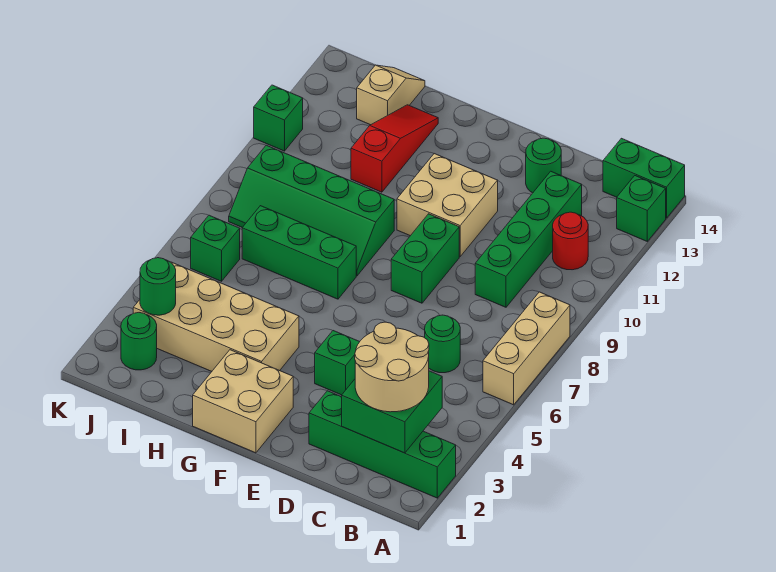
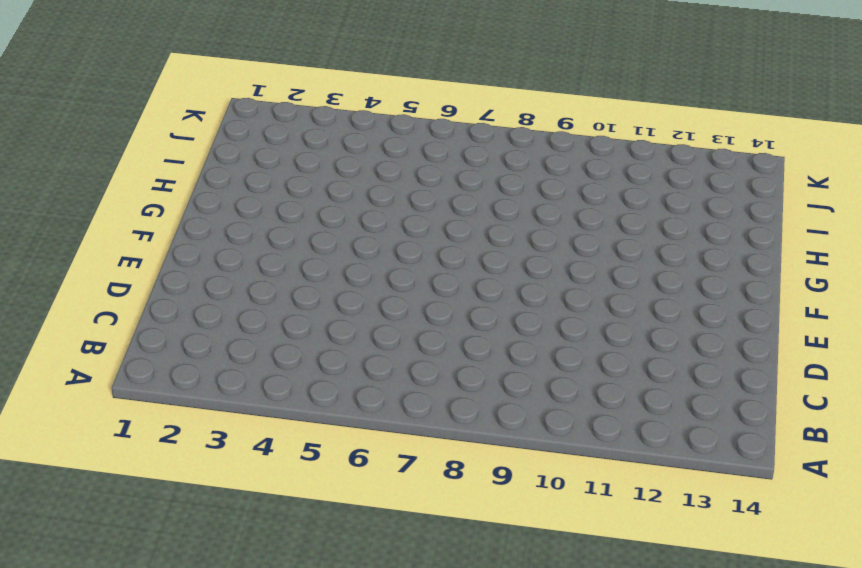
none -> green 1x4 brick [309,391,456,498]
none -> tan 1x3 brick [483,292,570,405]
none -> green 1x1 brick [617,176,666,241]

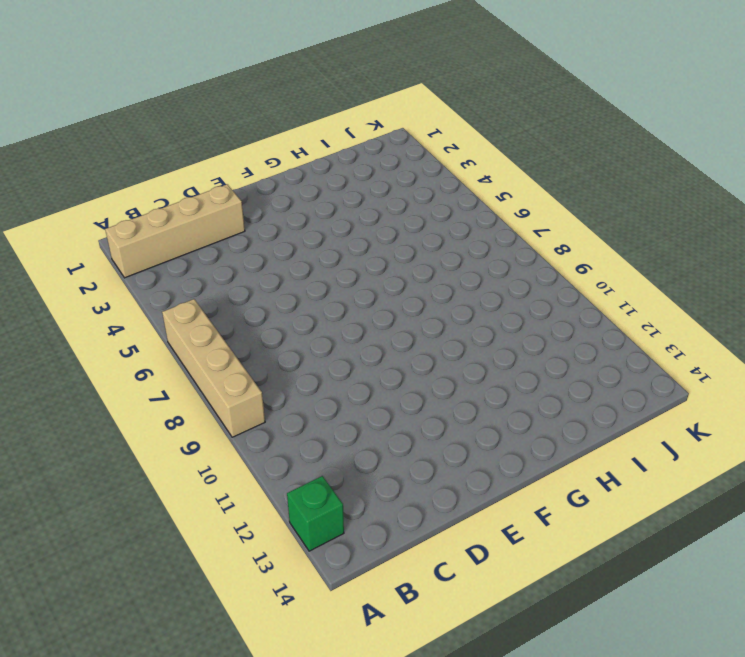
tan 1x4 brick [105,184,245,278] -> green 1x4 brick [309,391,456,498]
tan 1x4 brick [162,299,265,437] -> tan 1x3 brick [483,292,570,405]
none -> green 1x2 brick [603,138,685,218]
none -> red 1x1 round brick [553,212,588,270]
none -> green 1x1 round brick [425,315,460,373]

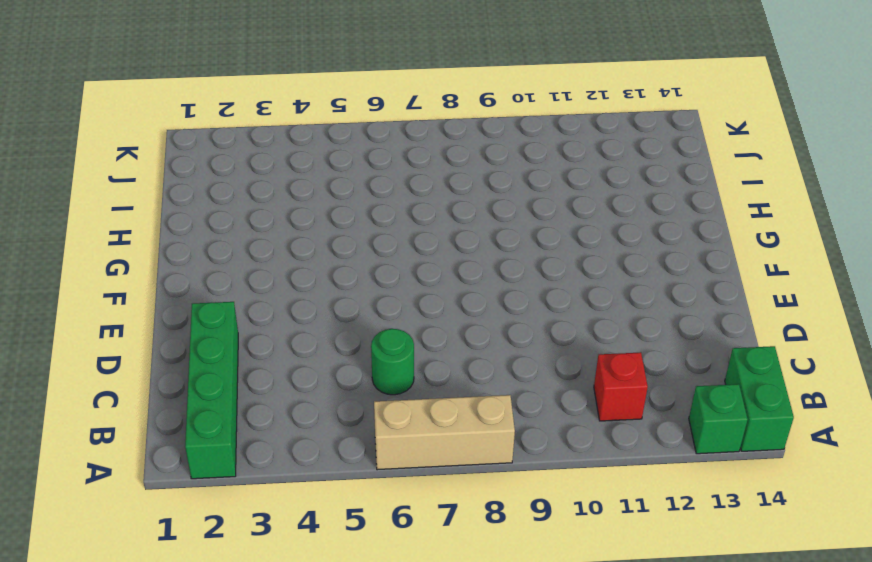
red 1x1 brick [594,352,648,421] -> red 1x1 round brick [553,212,588,270]
none -> green 1x4 brick [475,171,582,307]
none -> green 1x1 round brick [526,138,561,193]
none -> green 1x1 brick [315,331,359,395]

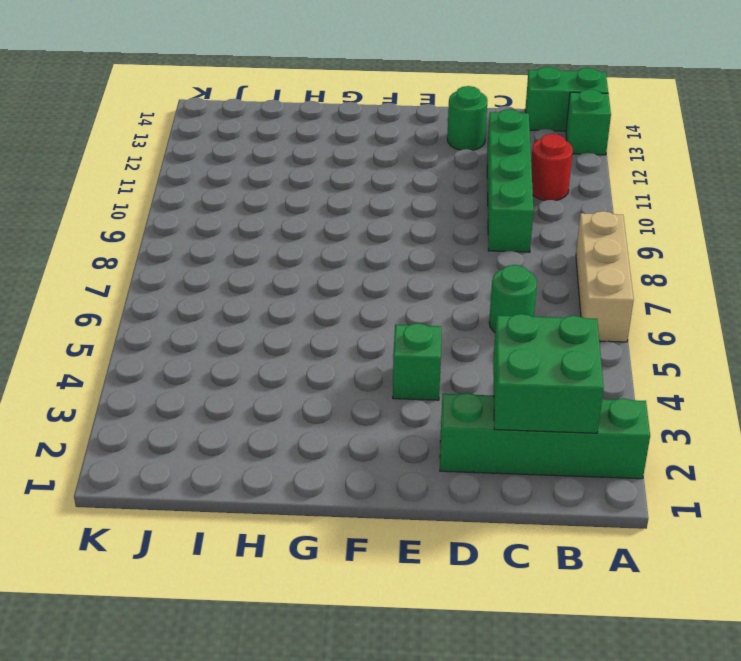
none -> green 1x2 brick [391,214,459,303]
none -> tan 2x2 brick [397,154,498,257]
none -> tan 2x2 brick [193,350,293,453]

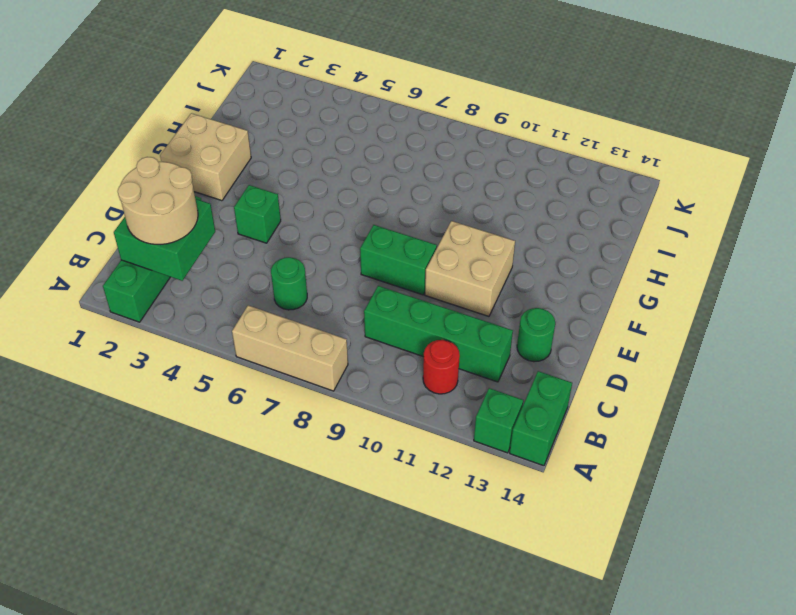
none -> tan 2x4 brick [133,262,299,371]
none -> green 1x3 brick [242,206,356,299]
none -> green 2x4 slope [229,145,394,276]

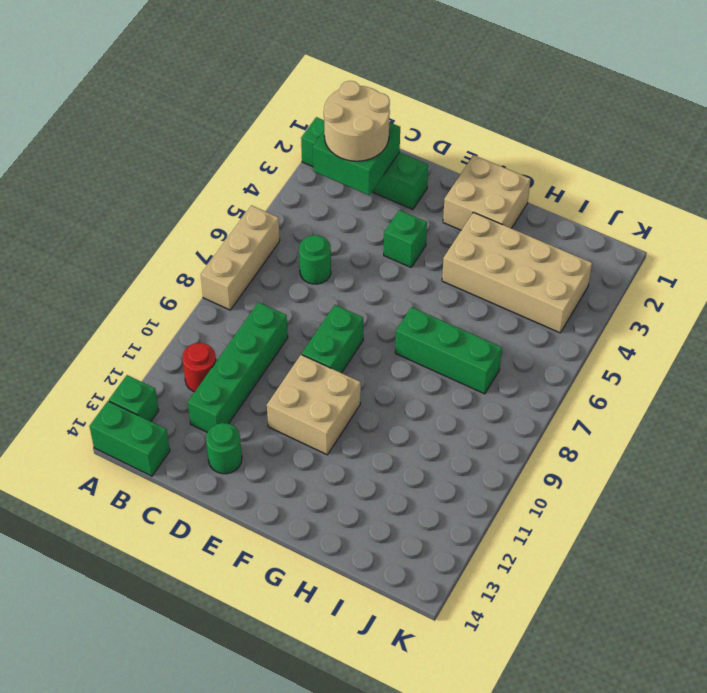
none -> green 2x4 slope [229,145,394,276]
none -> red 1x3 slope [351,105,438,192]
none -> tan 1x2 slope [357,65,425,125]

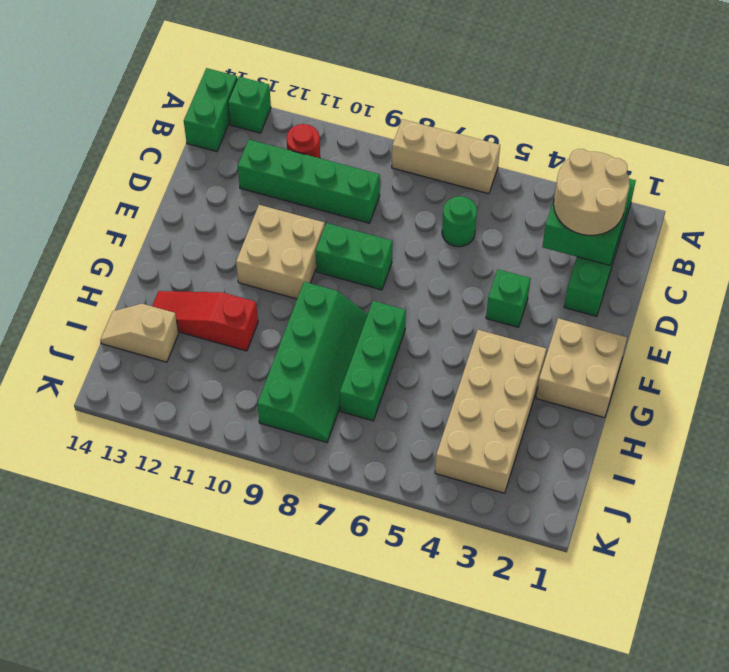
none -> green 1x1 round brick [526,138,561,193]
none -> green 1x1 round brick [121,313,157,370]
none -> green 1x1 brick [191,215,240,281]

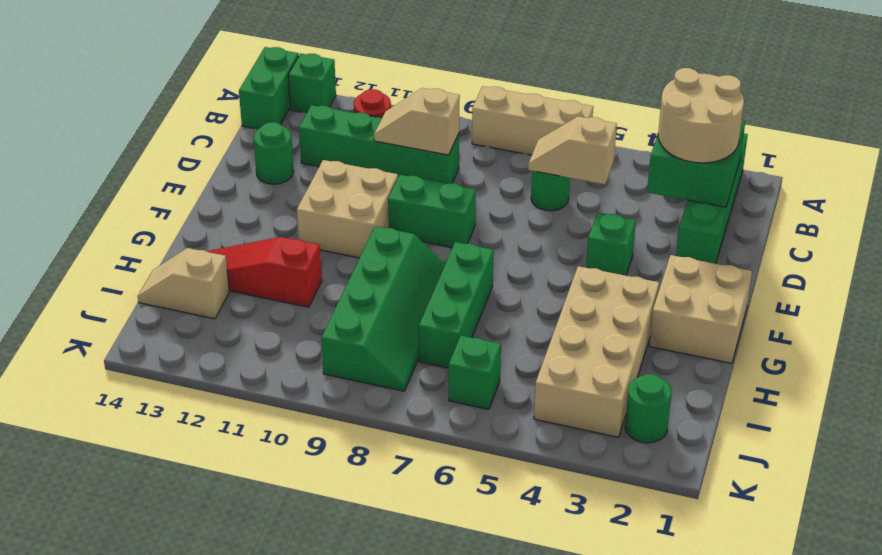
tan 1x2 slope [528,116,617,184] -> none
tan 1x2 slope [374,88,460,155] -> none
none -> green 1x1 brick [254,85,303,151]
none -> green 1x1 round brick [140,258,176,315]

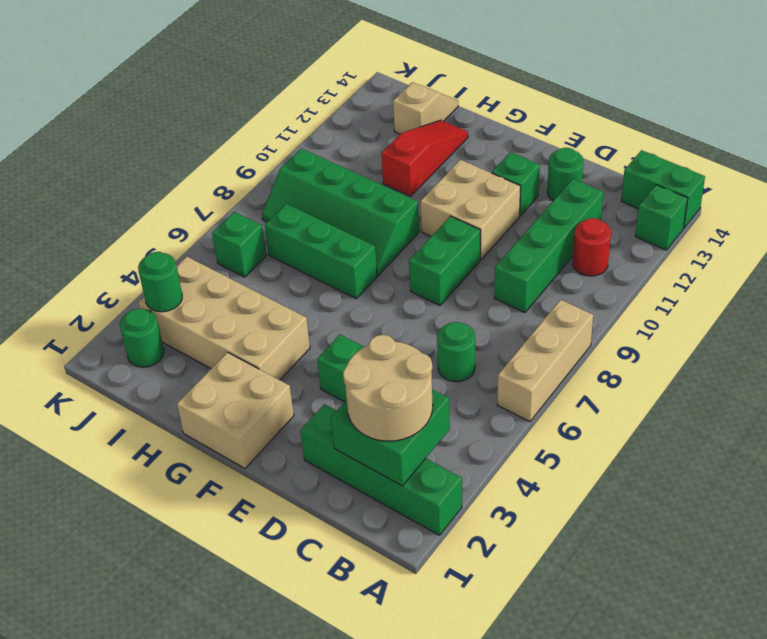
green 1x1 brick [492,152,540,216] -> green 1x1 brick moved to [254,85,303,151]

